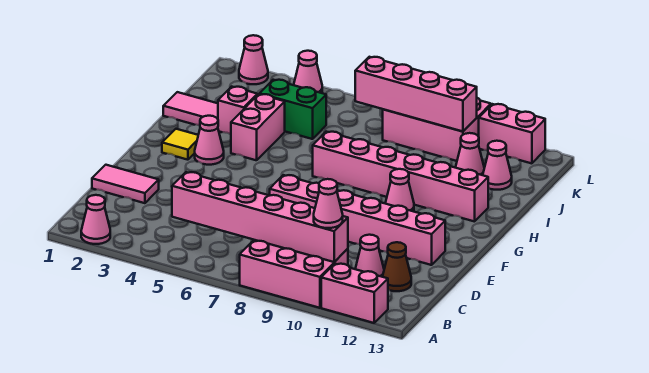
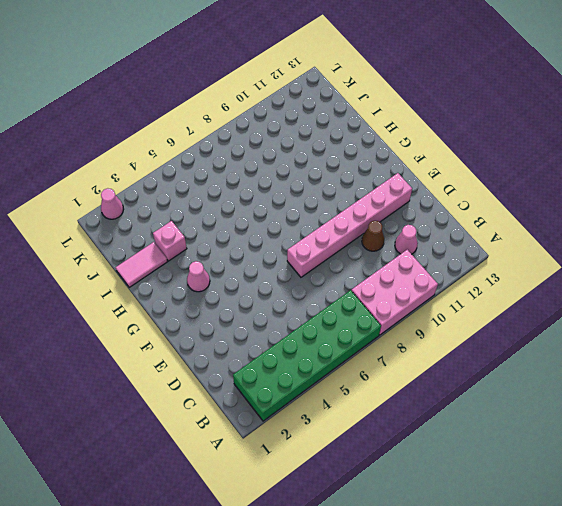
green 2x6 brick [233,290,381,421] -> pink 1x1 cone [81,195,110,244]
brown 1x1 cone [362,221,384,251] -> brown 1x1 cone moved to [383,242,411,291]
none -> pink 1x2 brick [321,264,388,323]
none -> pink 1x2 tile [92,165,159,203]
none -> yellow 1x1 tile [162,129,198,160]

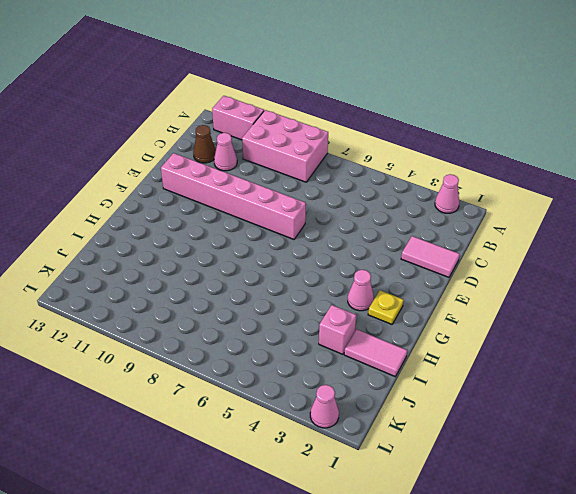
yellow 1x1 plate [368,290,404,324] -> yellow 1x1 tile [162,129,198,160]
none -> pink 1x1 cone [385,169,414,212]
none -> pink 1x2 brick [231,94,285,160]
none -> pink 1x6 brick [313,132,488,222]

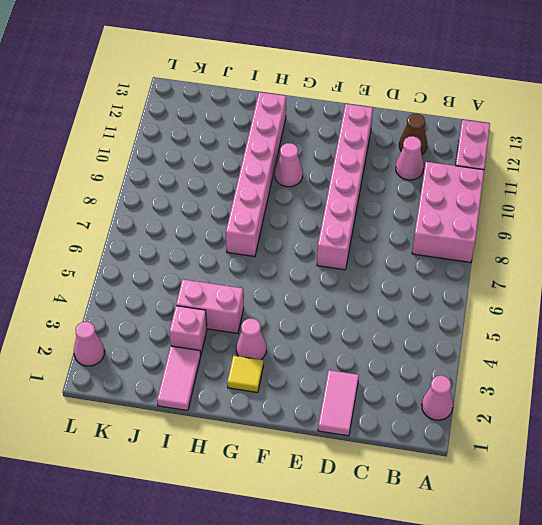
none -> green 1x2 brick [259,80,326,139]
none -> pink 1x1 cone [456,133,484,175]
none -> pink 1x1 cone [483,141,512,190]

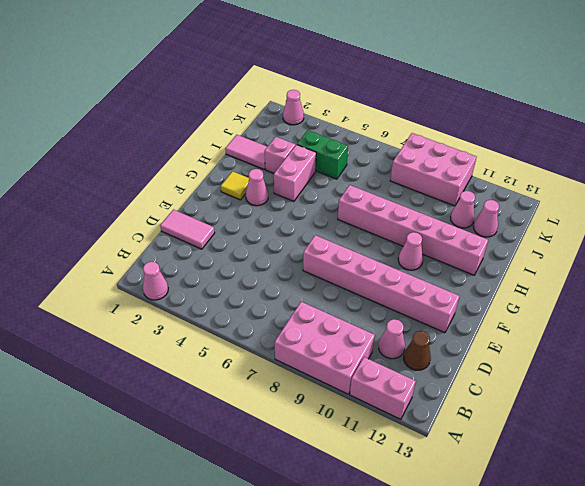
none -> pink 1x1 cone [294,51,322,93]
none -> pink 1x2 brick [479,104,545,163]
none -> pink 1x6 brick [172,172,348,262]

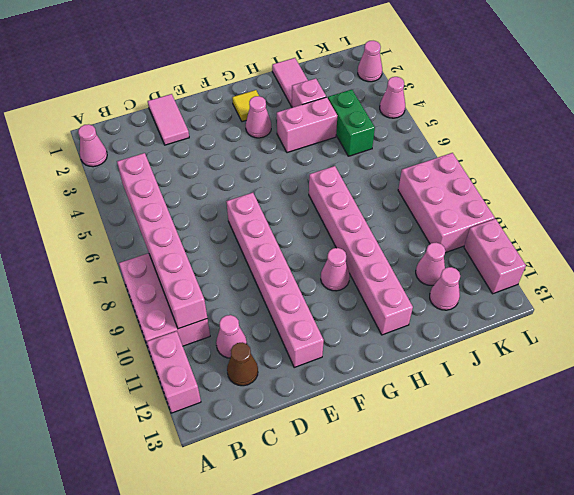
none -> pink 1x4 brick [355,57,477,132]
none -> pink 1x1 cone [314,179,343,228]

